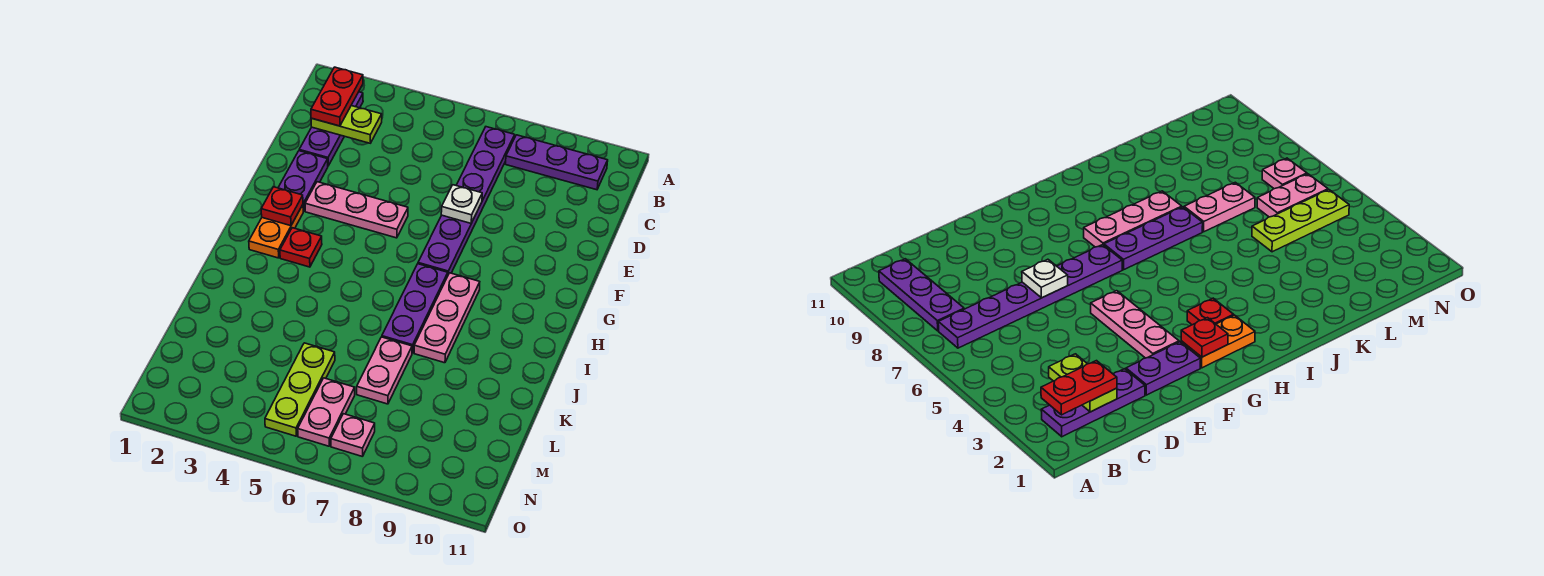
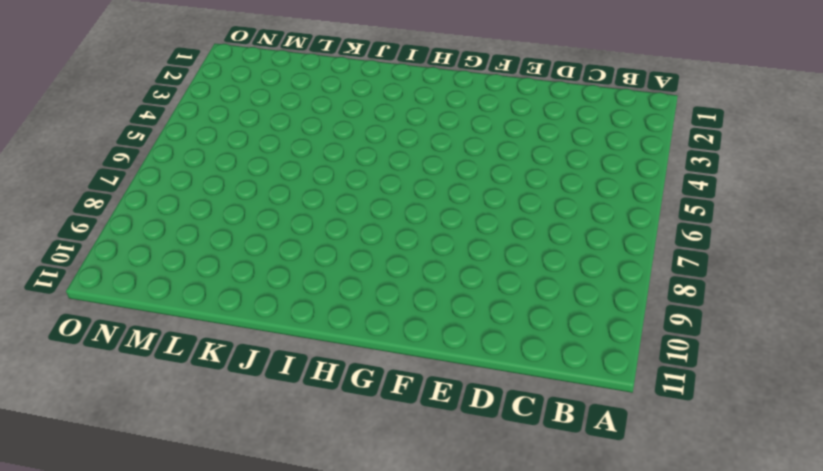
none -> purple 1x3 plate [299,92,363,166]
none -> purple 1x6 plate [418,127,515,274]
none -> purple 1x3 plate [506,135,608,190]

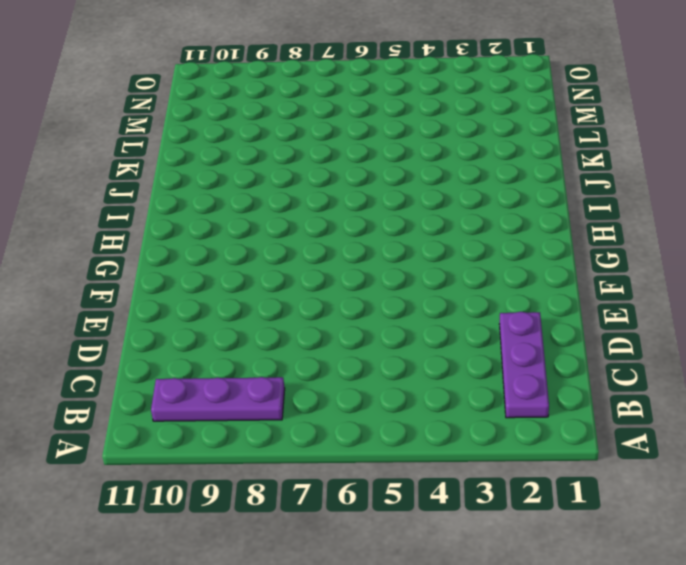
none -> purple 1x6 plate [418,127,515,274]
none -> purple 1x2 plate [278,151,328,211]
none -> pink 1x3 plate [305,182,408,238]

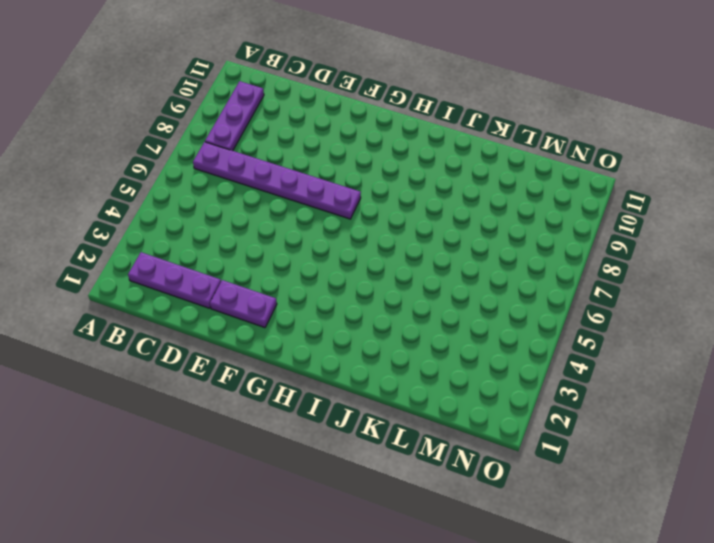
none -> pink 1x3 plate [305,182,408,238]
none -> orange 1x2 plate [249,205,303,258]
none -> red 1x1 plate [280,228,322,267]

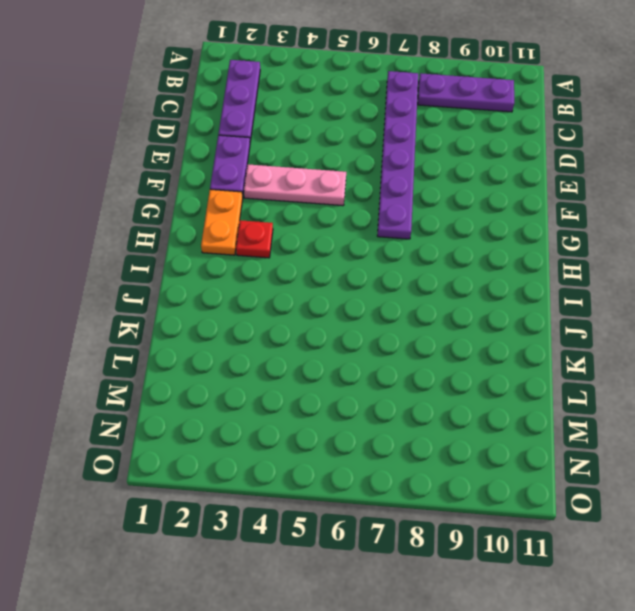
none -> purple 1x3 plate [382,264,448,353]
none -> pink 1x3 plate [414,273,480,363]
none -> pink 1x2 plate [357,337,412,404]

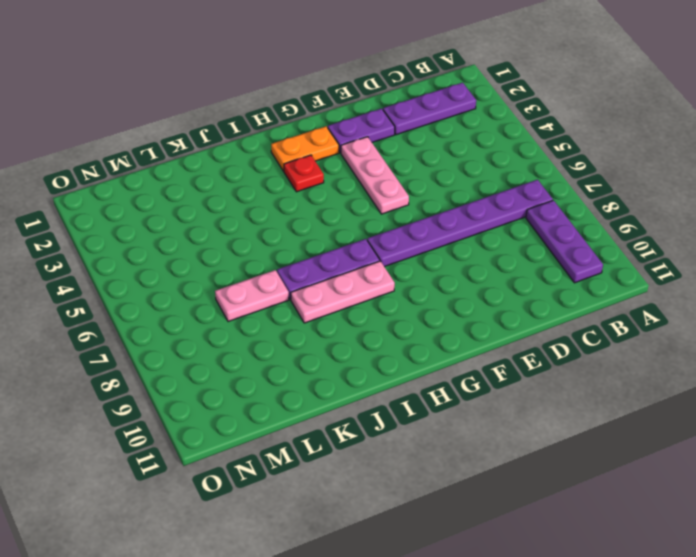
none -> lime 1x3 plate [265,343,335,436]
none -> pink 1x2 plate [298,378,355,446]
none -> pink 1x1 plate [331,414,375,457]

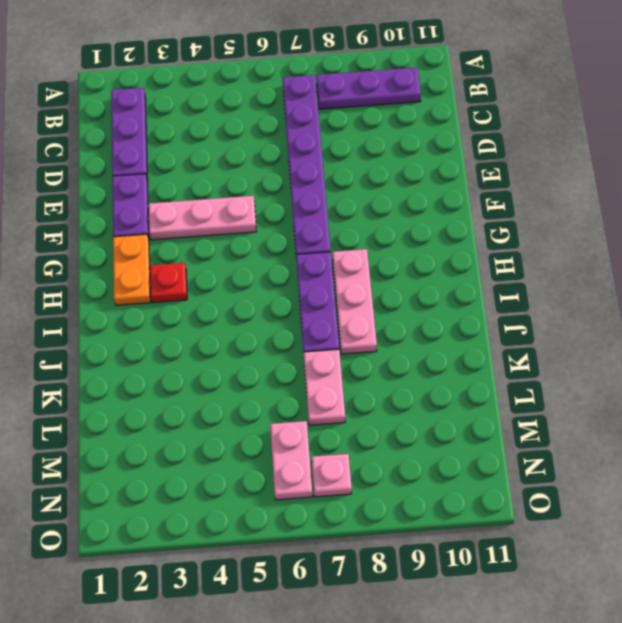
none -> lime 1x3 plate [265,343,335,436]
none -> lime 1x2 plate [311,106,382,143]
none -> white 1x1 plate [441,185,482,223]

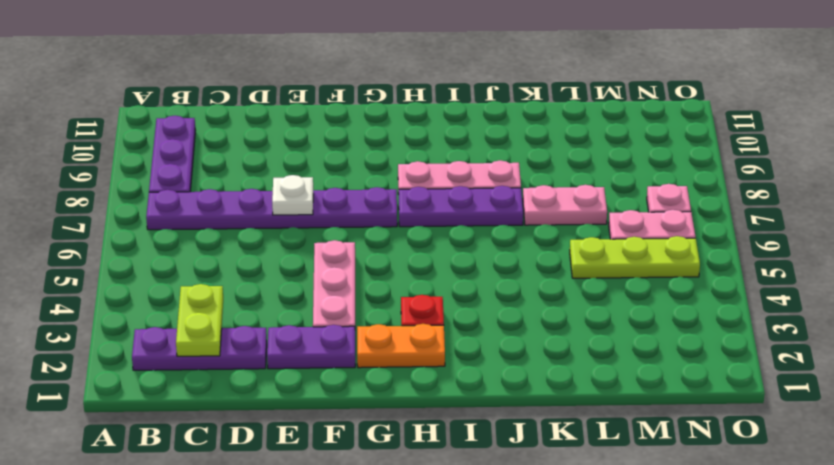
none -> red 1x1 plate [261,187,303,226]
none -> red 1x2 plate [311,67,363,126]

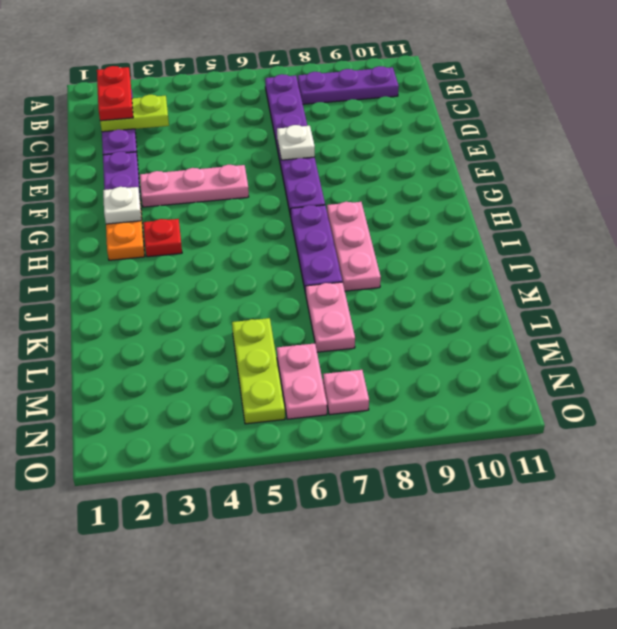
white 1x1 plate [103,187,141,224] -> red 1x1 plate [261,187,303,226]

